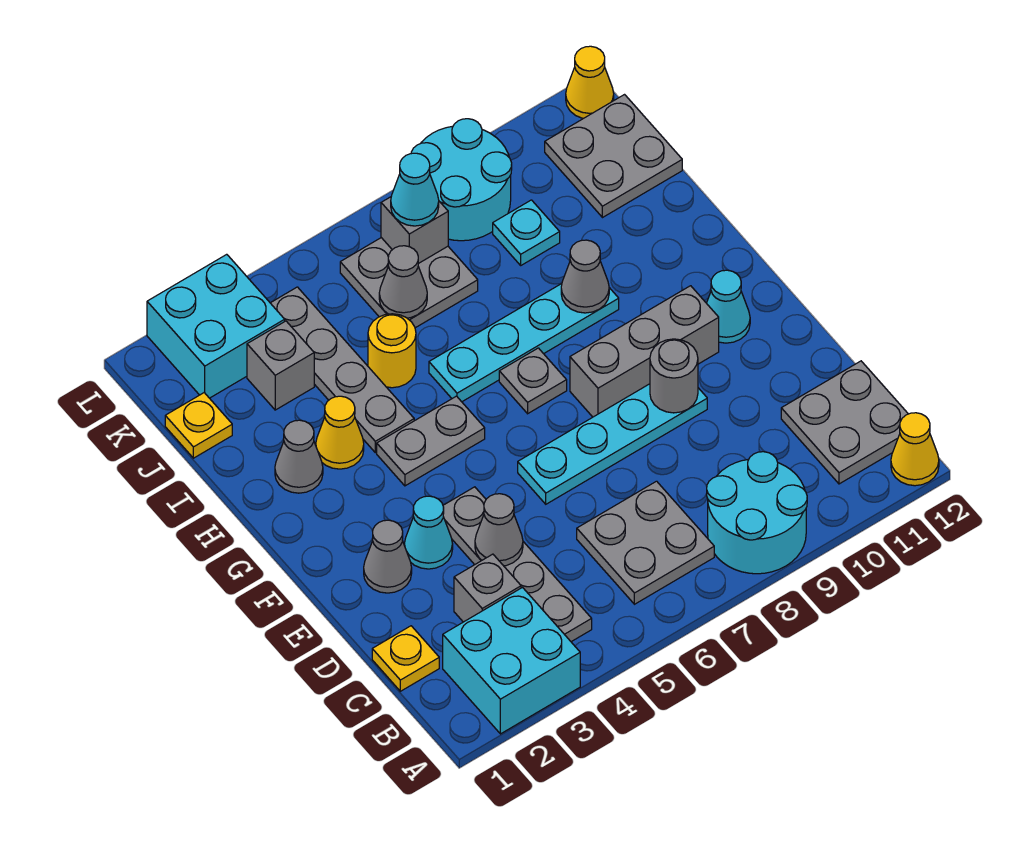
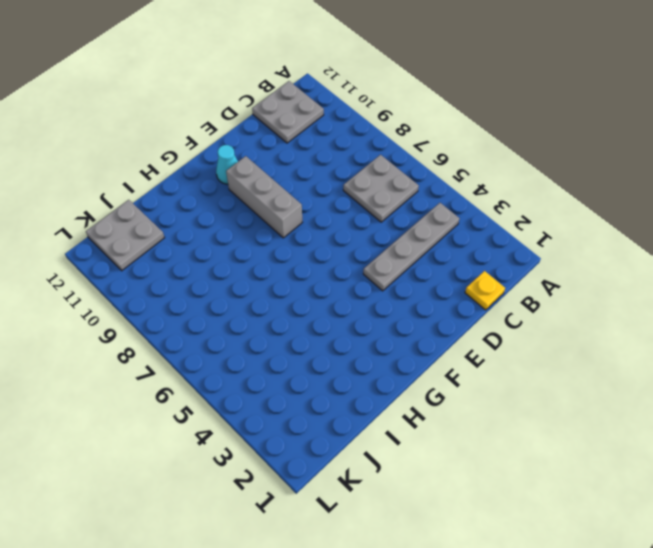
none -> cyan 2x2 brick [443,588,580,734]
none -> cyan 2x2 round brick [707,452,807,574]
none -> yellow 1x1 cone [891,413,939,486]
none -> grey 1x1 brick [454,554,521,622]

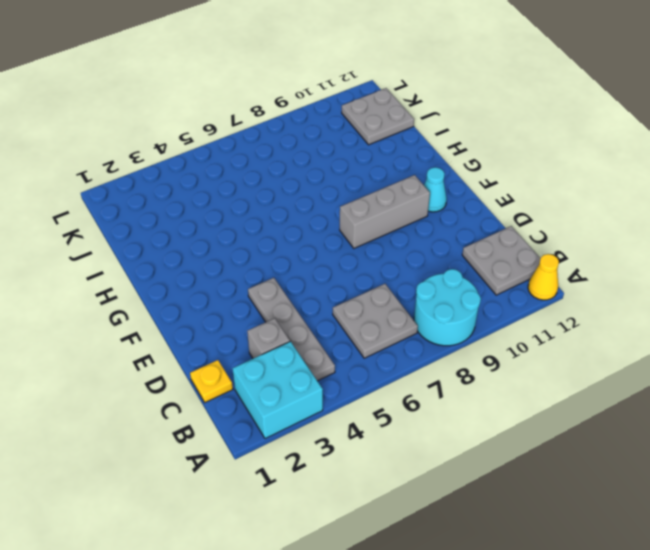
none -> grey 1x1 cone [364,520,412,593]
none -> cyan 1x1 cone [404,496,453,569]
none -> cyan 1x4 plate [518,384,707,504]
none -> grey 1x2 plate [377,396,485,486]

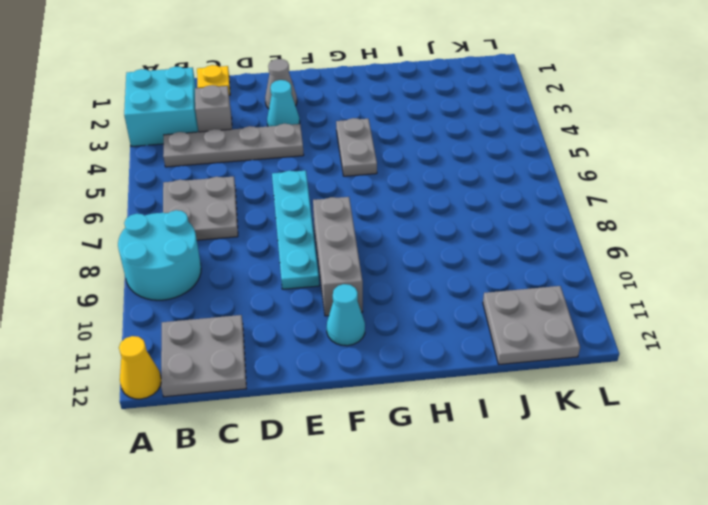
none -> grey 1x1 plate [499,348,567,414]
none -> grey 1x1 cone [275,420,323,493]
none -> yellow 1x1 cone [316,396,364,469]
none -> grey 1x4 plate [271,287,414,453]

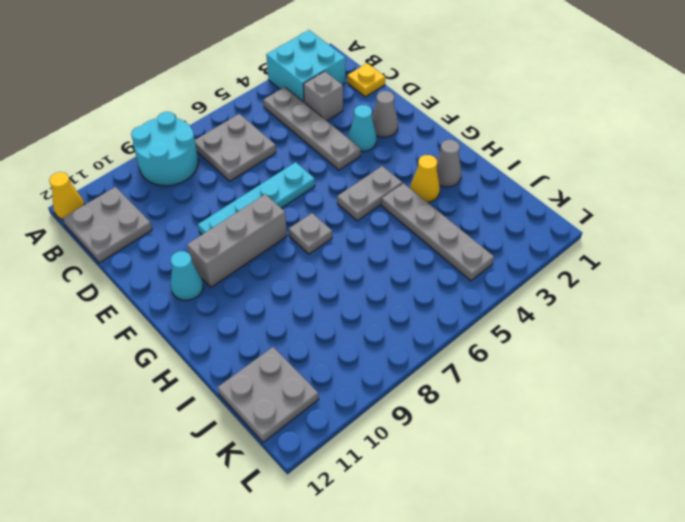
none -> cyan 1x4 plate [429,284,619,402]
none -> yellow 1x1 round brick [368,314,416,388]
none -> yellow 1x1 plate [165,393,232,458]
none -> grey 1x1 brick [247,321,314,410]

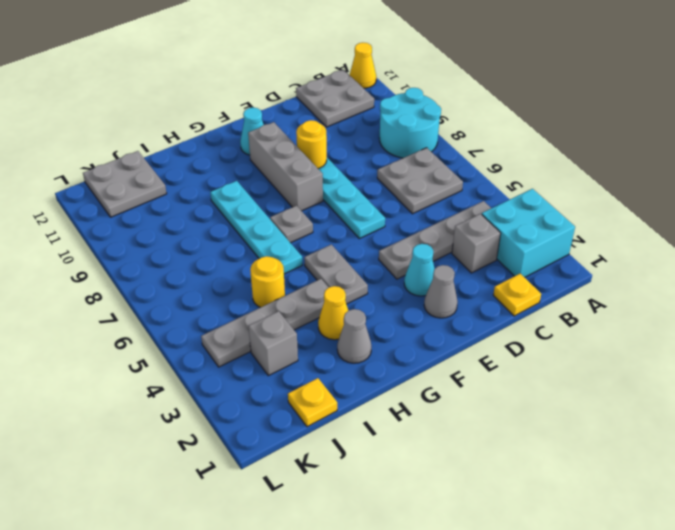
yellow 1x1 round brick [296,120,327,169] -> grey 1x1 round brick [650,339,698,413]
none -> grey 2x2 plate [340,238,478,328]
none -> cyan 1x1 plate [493,200,560,265]
none -> cyan 2x2 brick [147,254,285,398]
none -> cyan 2x2 round brick [411,119,512,241]

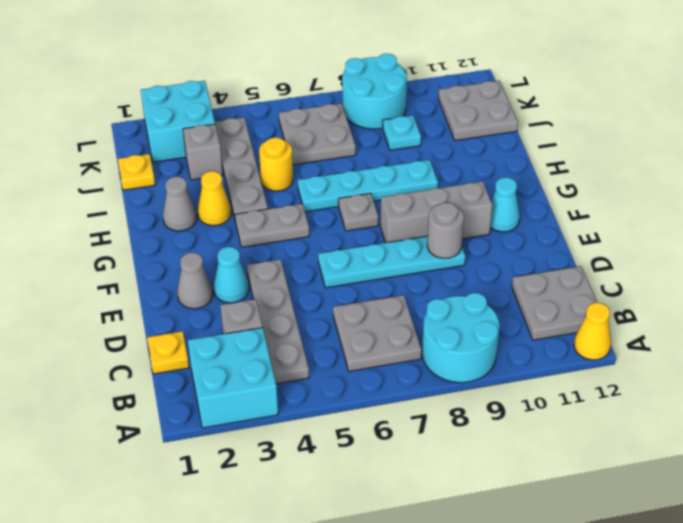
none -> yellow 1x1 cone [566,46,614,118]
none -> grey 1x1 cone [475,494,523,566]
none -> grey 1x1 cone [561,240,609,313]
none -> grey 1x1 cone [379,246,427,318]

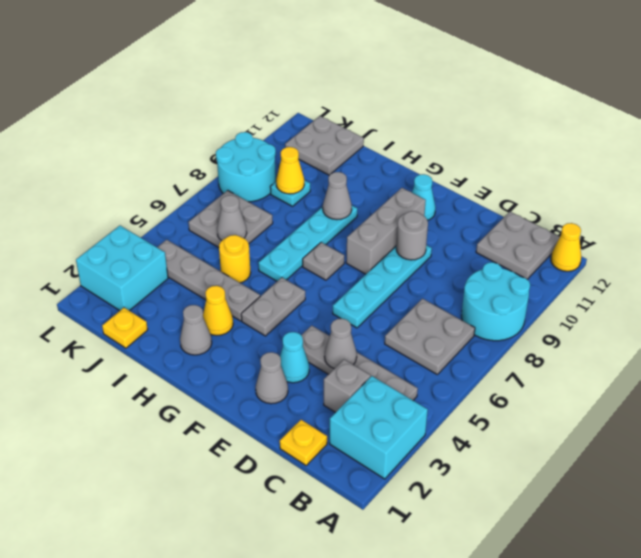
yellow 1x1 cone [276,147,304,194] -> yellow 1x1 cone moved to [566,46,614,118]
none -> grey 1x1 brick [247,321,314,410]
none -> grey 1x1 brick [381,197,448,264]
none -> cyan 1x1 cone [391,153,439,226]

